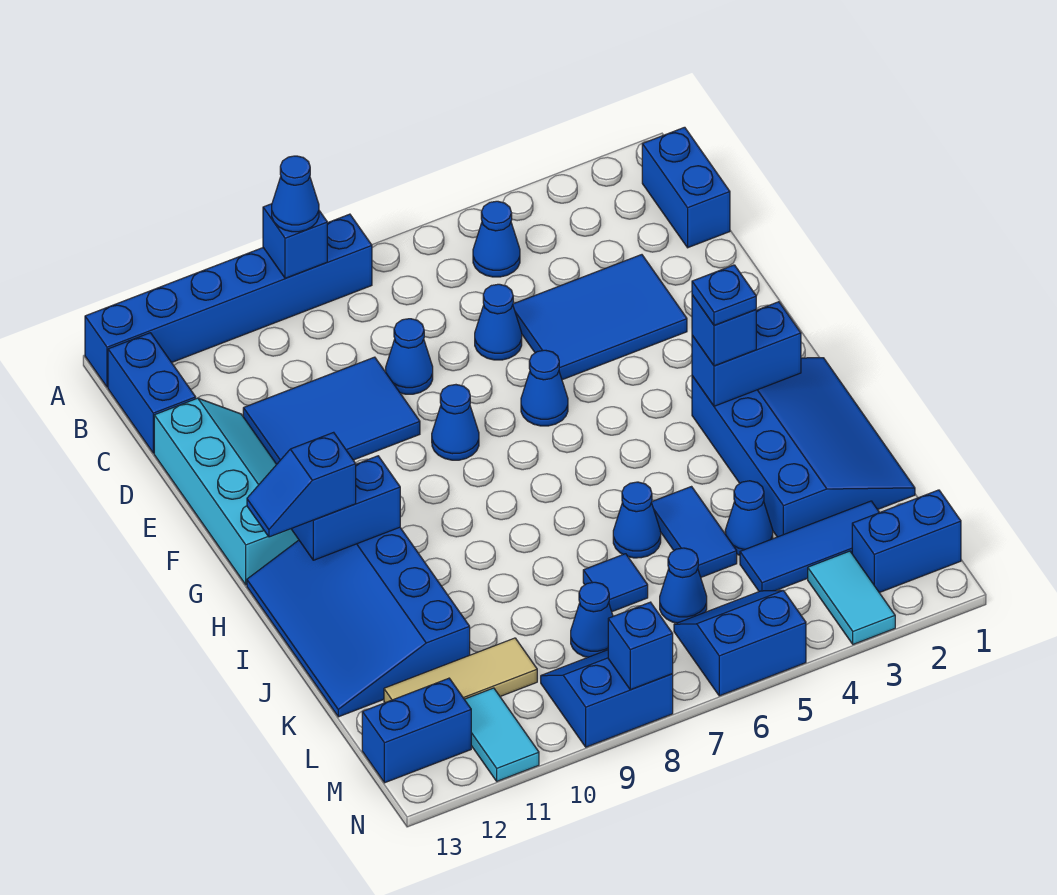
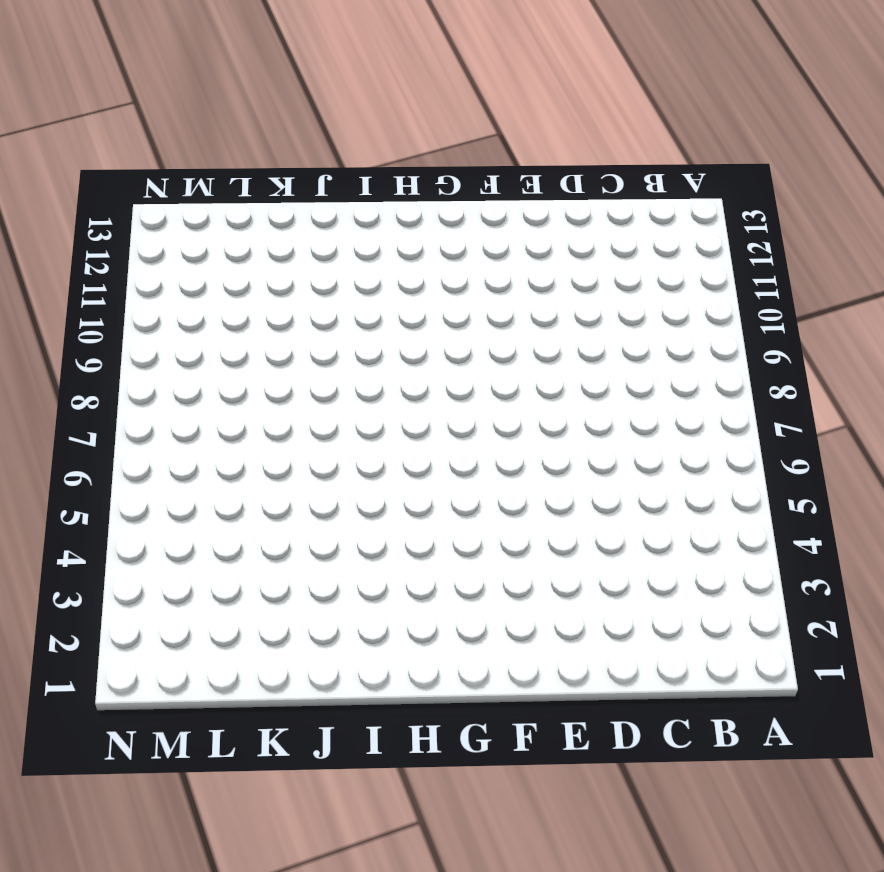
none -> blue 1x6 brick [85,214,372,387]
none -> blue 1x2 brick [642,127,730,248]
none -> blue 1x1 cone [473,201,520,277]
none -> blue 1x2 brick [108,333,196,453]

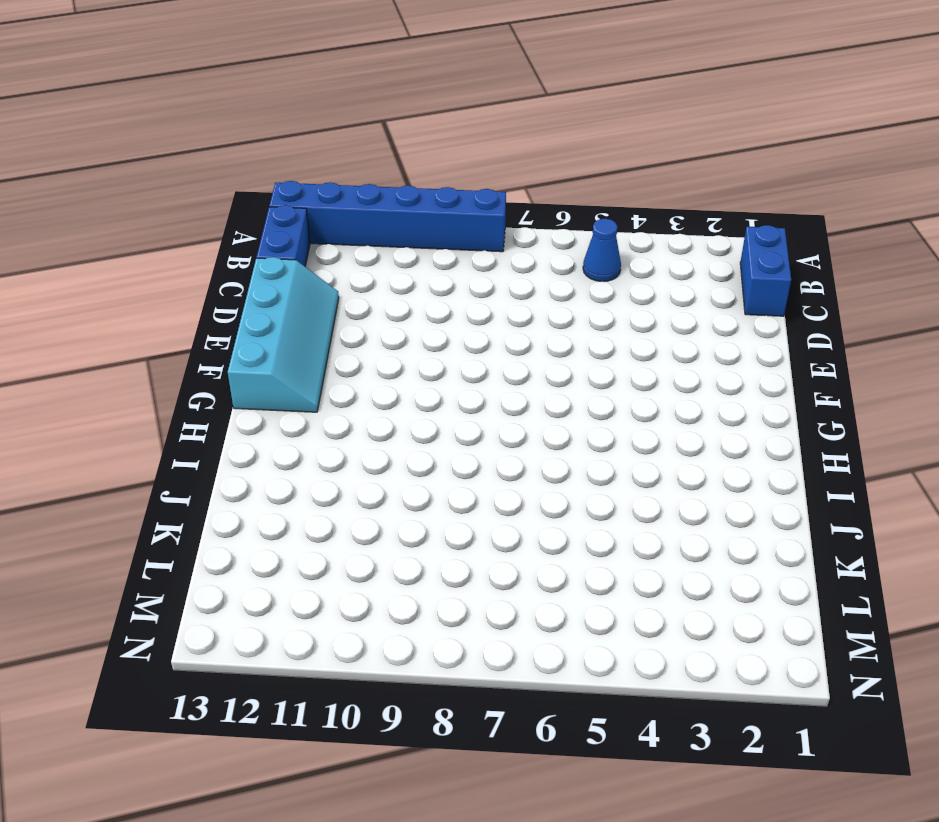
none -> blue 2x3 tile [513,255,687,380]
none -> blue 1x1 cone [475,284,522,360]
none -> blue 1x1 cone [386,319,433,394]
none -> blue 2x3 tile [243,357,420,464]

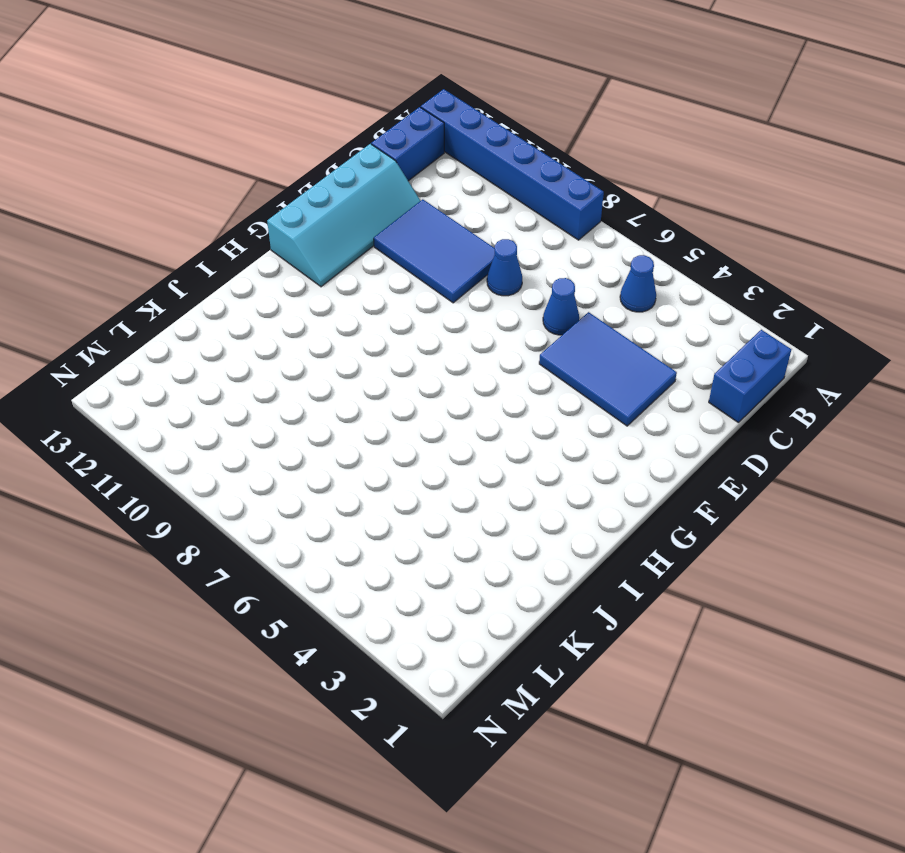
none -> blue 1x1 cone [521,350,568,426]
none -> blue 1x1 cone [432,385,479,460]
none -> blue 3x4 slope [692,358,915,537]
none -> blue 3x4 slope [247,527,470,717]

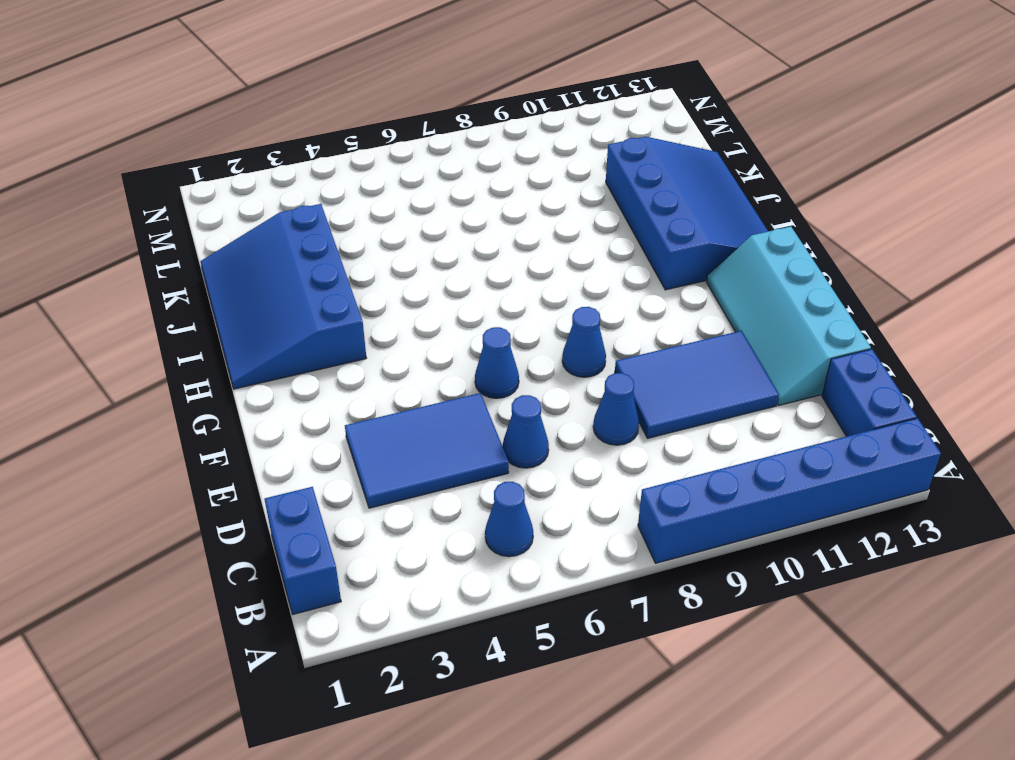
none -> blue 1x2 tile [652,487,737,577]
none -> blue 1x1 cone [613,482,661,558]
none -> blue 1x1 cone [725,481,773,555]
none -> blue 1x1 tile [583,554,648,612]

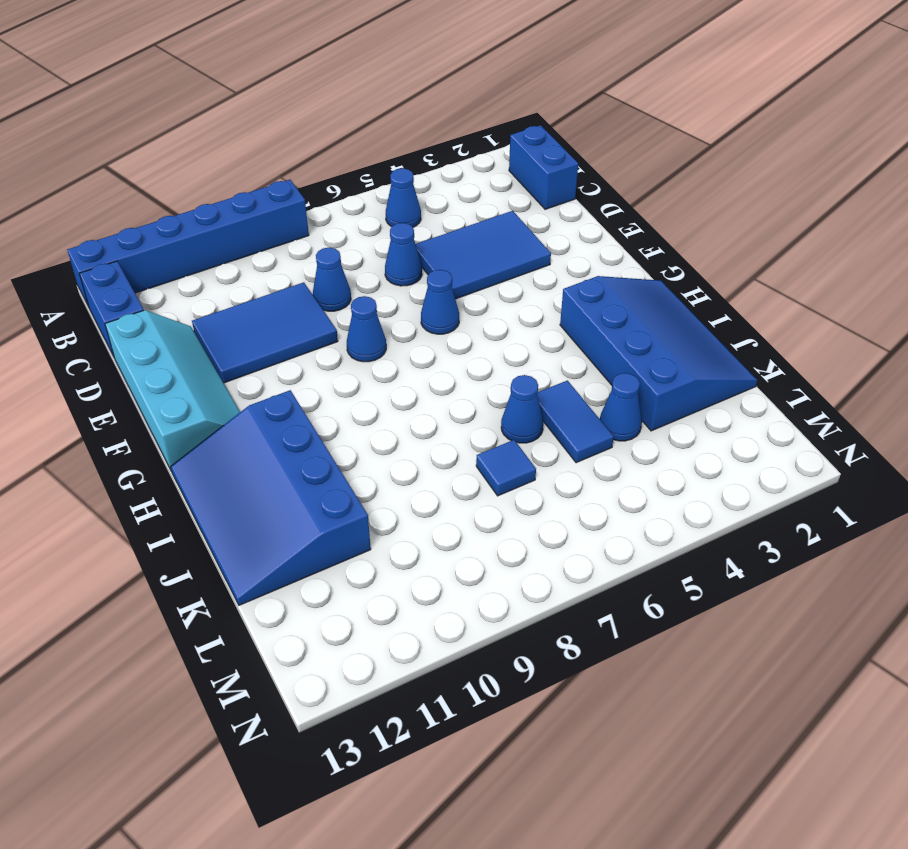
none -> blue 1x3 tile [740,501,880,591]
none -> blue 1x1 cone [660,548,707,623]
none -> blue 1x1 cone [571,582,613,657]
none -> tan 1x3 tile [384,638,537,703]

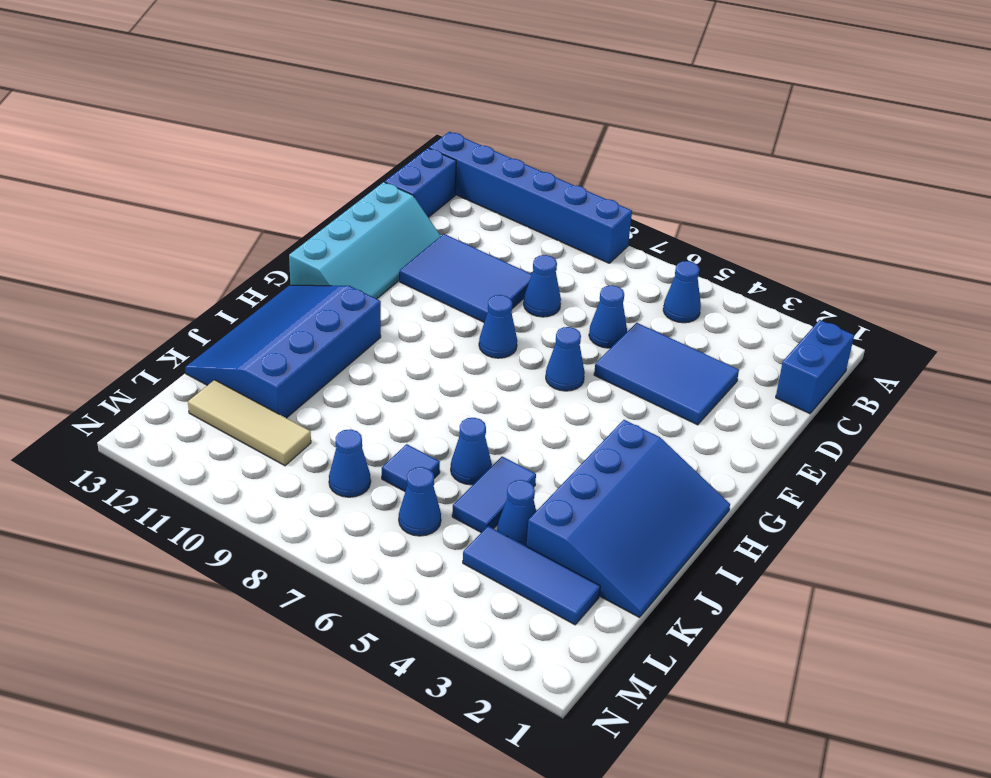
none -> blue 1x2 brick [852,490,961,593]
none -> cyan 1x2 tile [808,551,895,644]
none -> blue 2x2 slope [674,590,806,696]
none -> blue 2x2 slope [541,650,673,747]

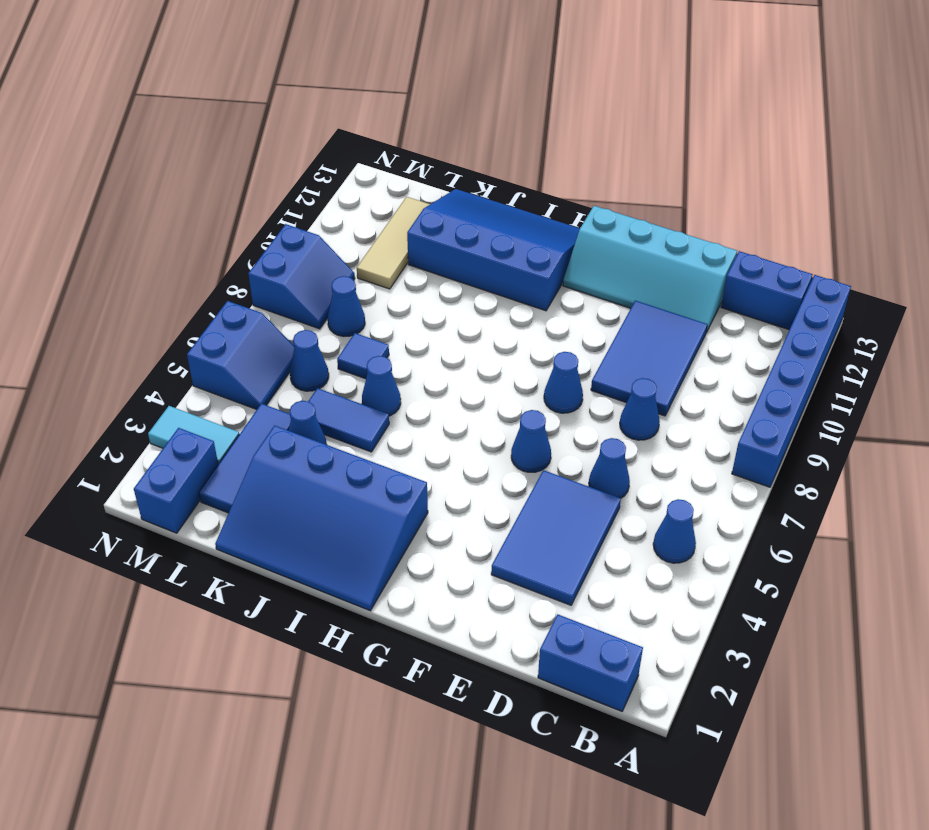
none -> cyan 1x2 tile [464,688,539,781]
none -> blue 1x2 brick [362,678,471,783]
none -> blue 1x1 brick [263,204,327,278]
none -> blue 1x2 brick [692,302,801,406]

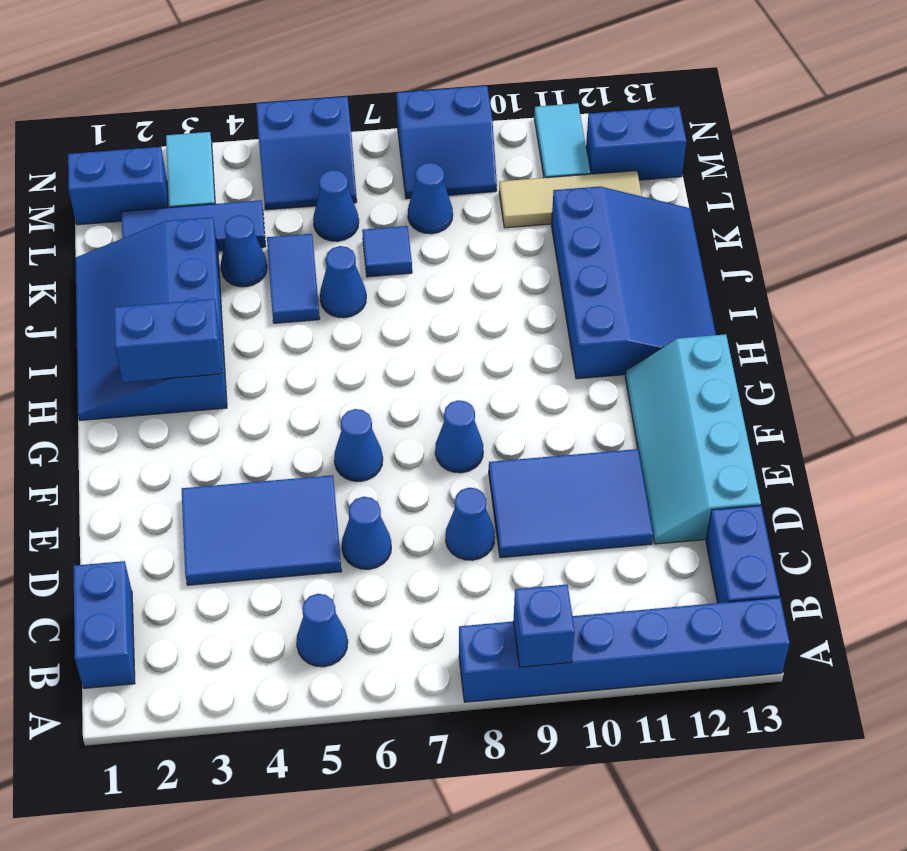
none -> blue 1x2 brick [291,456,400,560]
none -> blue 1x1 brick [608,602,673,690]
none -> blue 1x1 cone [272,156,319,232]
none -> blue 1x1 brick [692,295,756,366]

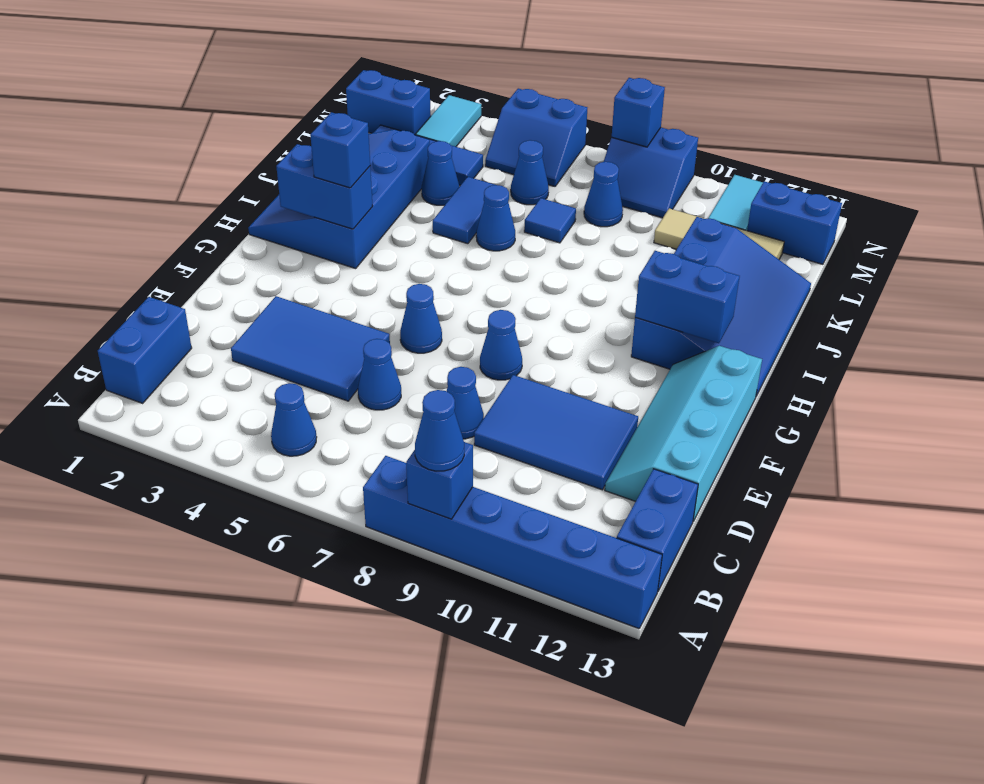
none -> blue 1x2 slope [247,432,356,537]
none -> blue 1x1 plate [692,265,756,326]

